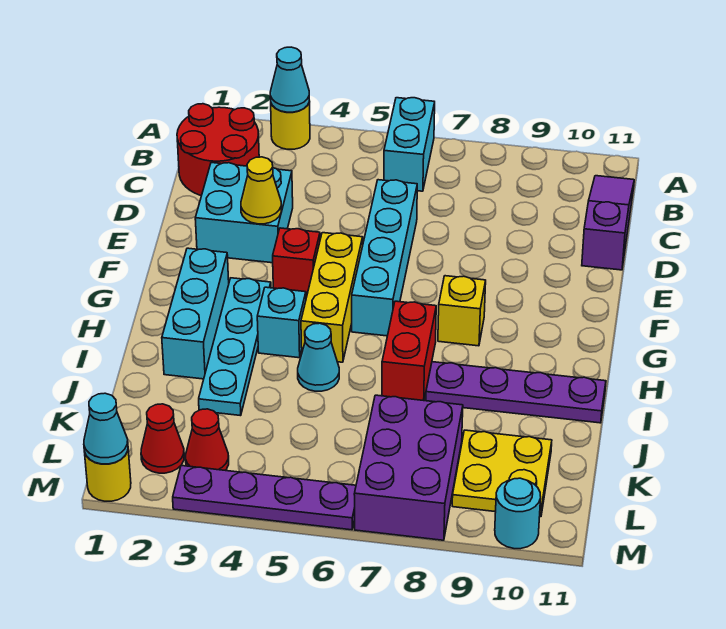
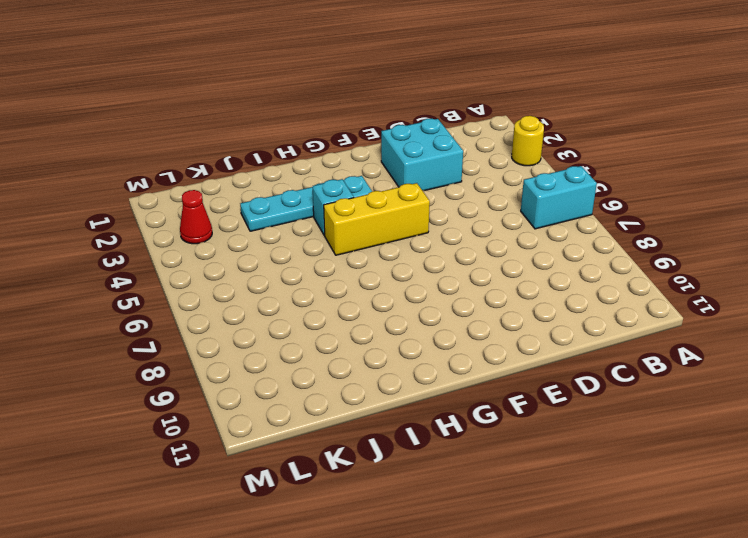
none -> red 2x2 round brick [177,104,259,196]
none -> purple 1x3 slope [582,176,634,270]
none -> cyan 1x4 brick [352,180,417,336]

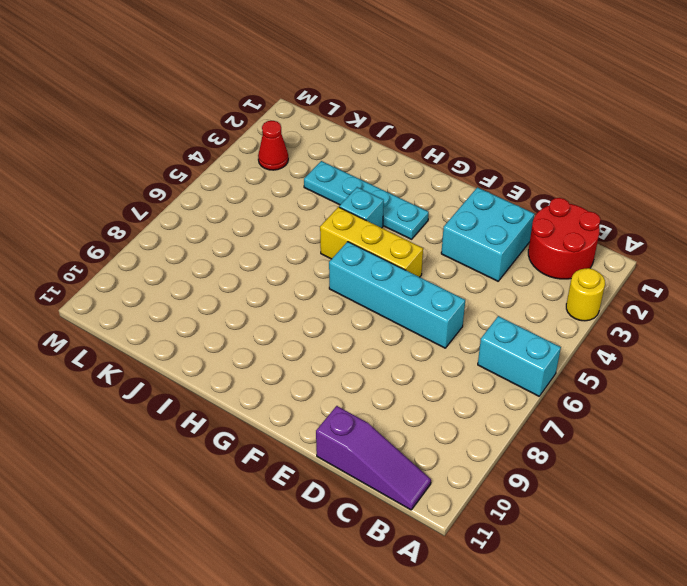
none -> red 1x1 brick [273,228,320,296]
none -> cyan 1x3 brick [162,248,229,379]
none -> yellow 1x1 brick [438,276,486,346]

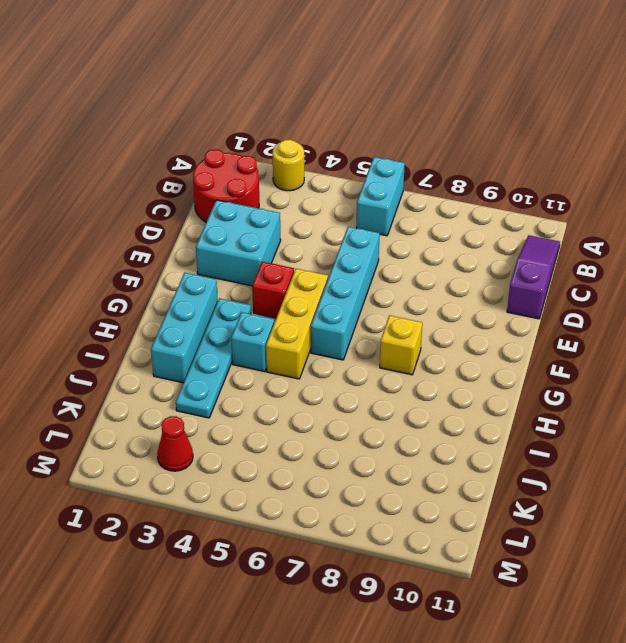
none -> red 1x2 brick [382,301,436,400]
none -> cyan 1x1 cone [298,323,339,391]
none -> purple 1x4 plate [426,362,606,423]

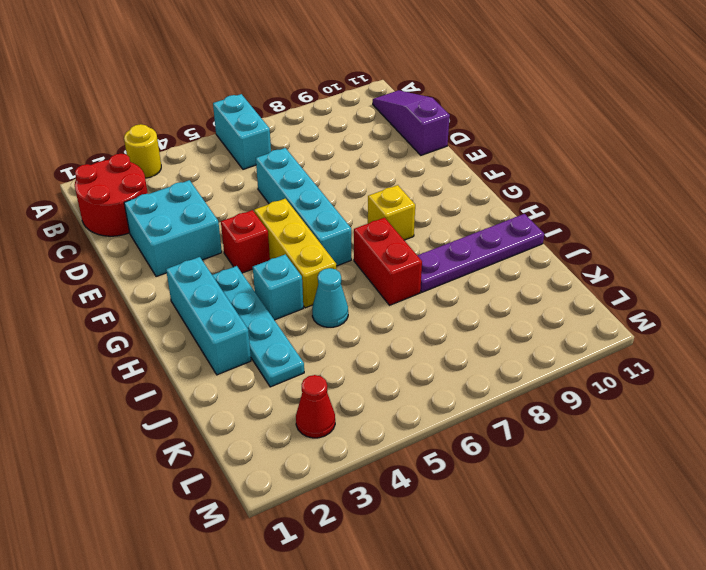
none -> purple 2x3 brick [354,395,463,540]
none -> yellow 2x2 plate [452,430,552,517]
none -> red 1x1 cone [141,404,184,473]

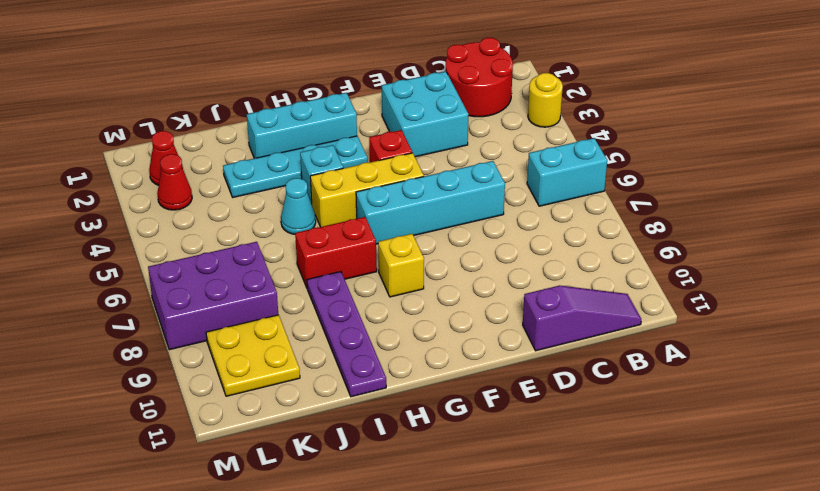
none -> yellow 1x1 round brick [85,451,131,501]
none -> purple 1x4 plate [173,466,356,530]
none -> cyan 1x1 round brick [495,478,541,549]

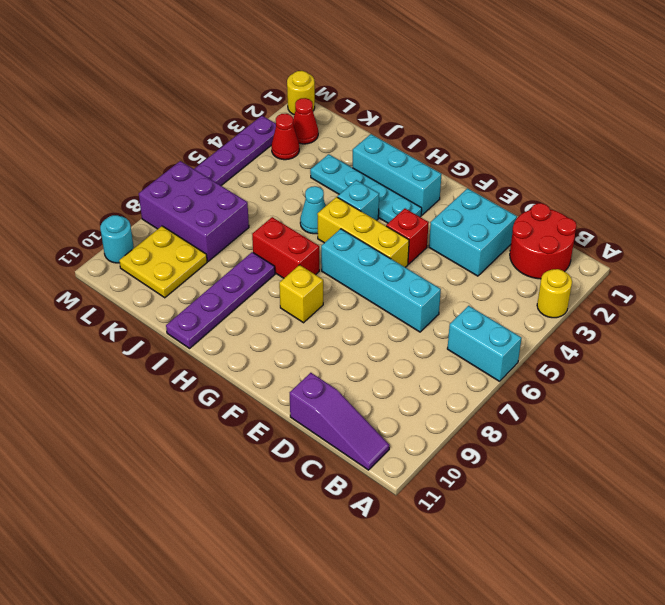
none -> cyan 1x1 cone [270,47,309,112]
none -> yellow 1x1 cone [241,157,281,224]
none -> cyan 1x1 cone [84,393,128,464]

